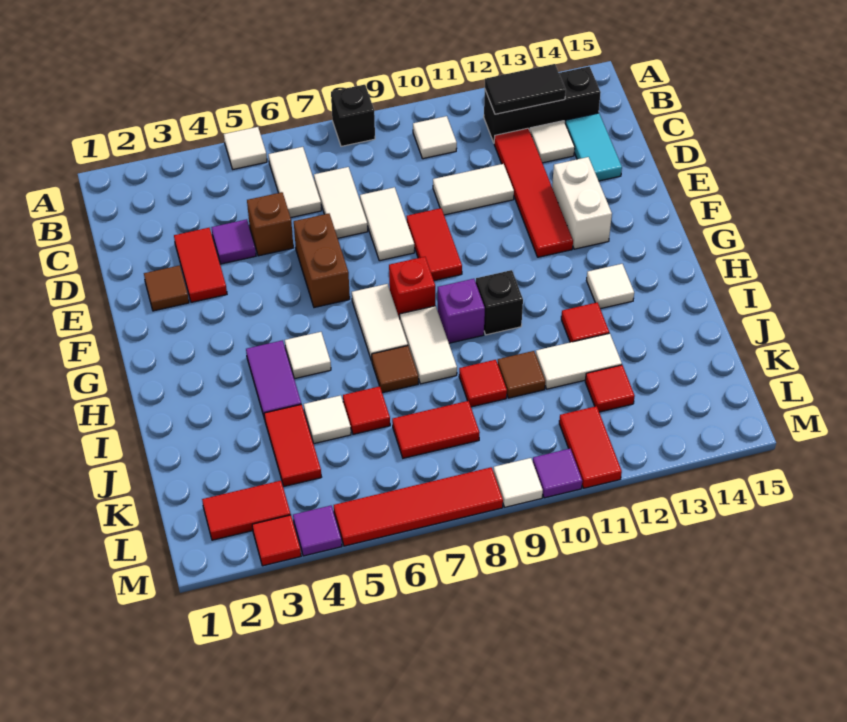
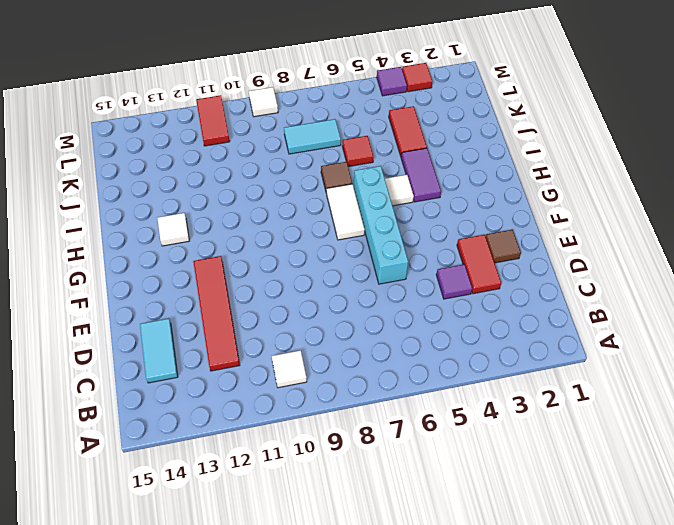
cyan 1x4 brick [354,166,408,284] -> brown 1x2 brick [294,214,350,308]
cyan 1x2 tile [284,119,341,154] -> red 1x2 tile [392,401,480,458]
none -> white 1x1 tile [224,127,267,169]
none -> black 1x1 brick [331,85,375,146]
none -> white 1x2 tile [269,147,321,217]
none -> black 1x3 brick [484,66,601,142]

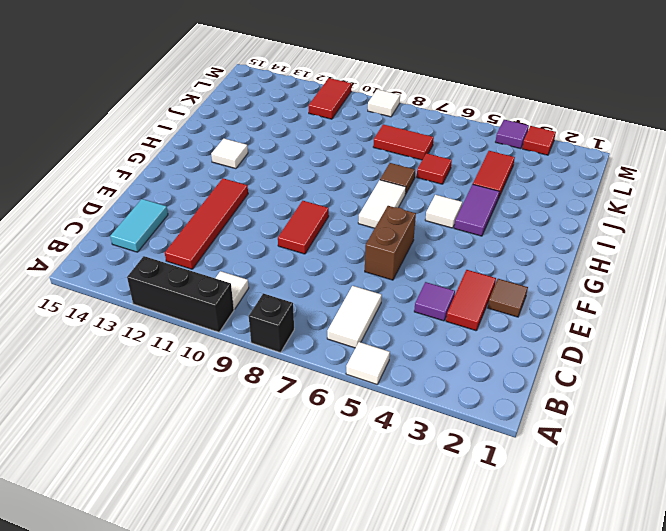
black 1x3 brick [127,256,234,332] -> black 1x3 brick moved to [484,66,601,142]
none -> white 1x2 tile [314,167,368,238]
none -> white 1x1 tile [530,121,575,163]
none -> brown 1x1 brick [247,192,293,256]
none -> white 1x2 tile [360,187,414,261]

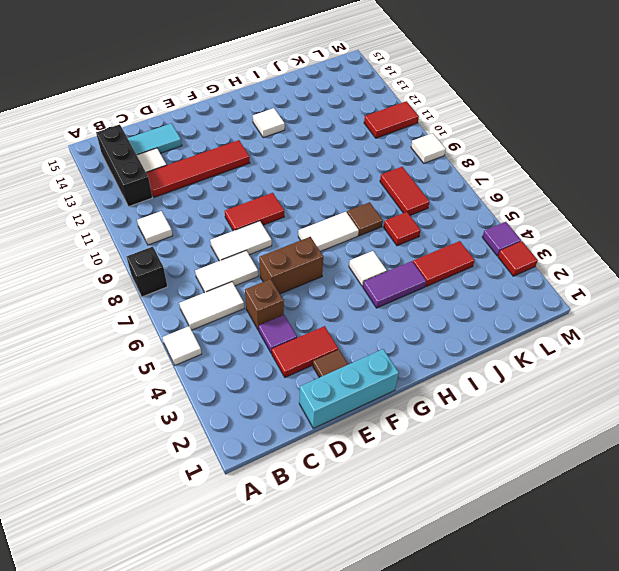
cyan 1x3 brick [299,349,399,428] -> none
none -> white 1x2 tile [433,164,514,215]
none -> white 1x2 brick [552,157,612,249]
none -> red 1x1 brick [389,257,435,319]
none -> white 1x2 tile [400,306,457,384]

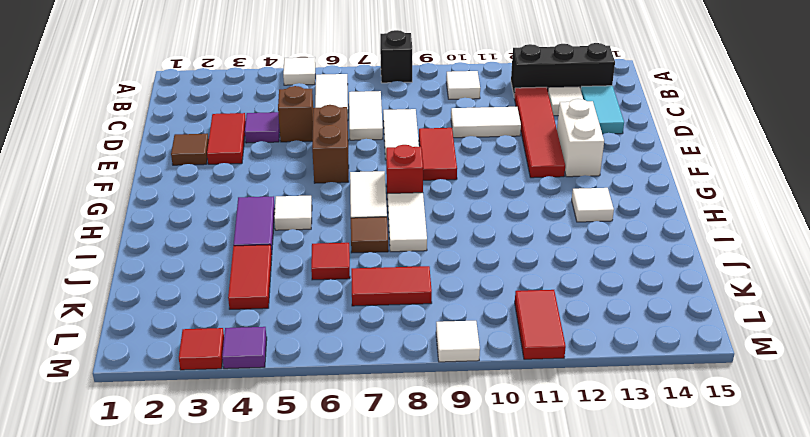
none -> purple 1x1 brick [438,279,485,343]
none -> black 1x1 brick [476,270,523,335]
none -> red 1x1 tile [561,302,609,342]
none -> white 1x1 tile [304,395,351,444]

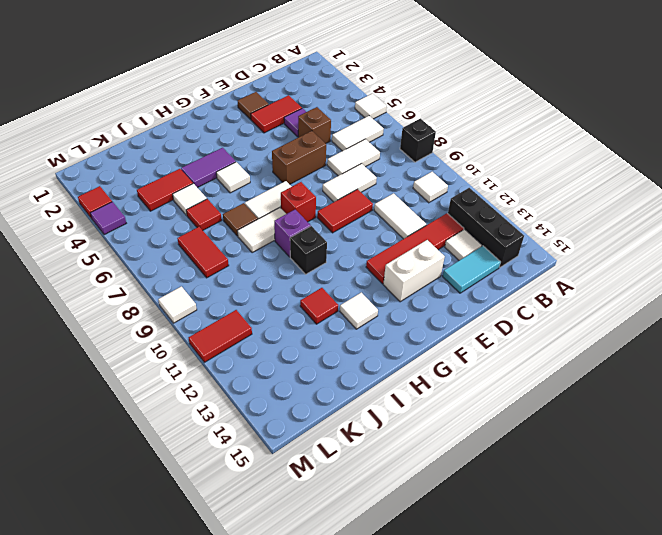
none -> red 1x1 tile [459,360,507,407]
none -> brown 1x1 tile [498,351,545,398]
none -> white 1x2 tile [536,333,622,389]
none -> red 1x1 tile [585,365,635,412]

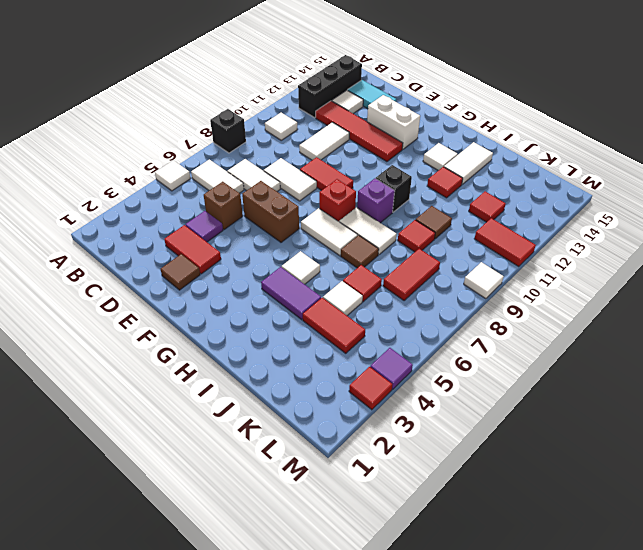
white 1x2 tile [444,142,493,184] -> white 1x2 tile moved to [536,333,622,389]
none -> red 1x2 tile [202,481,291,540]
none -> red 1x4 tile [334,467,503,546]
none -> purple 1x1 tile [533,449,582,498]
none -> black 1x2 tile [485,64,566,114]

